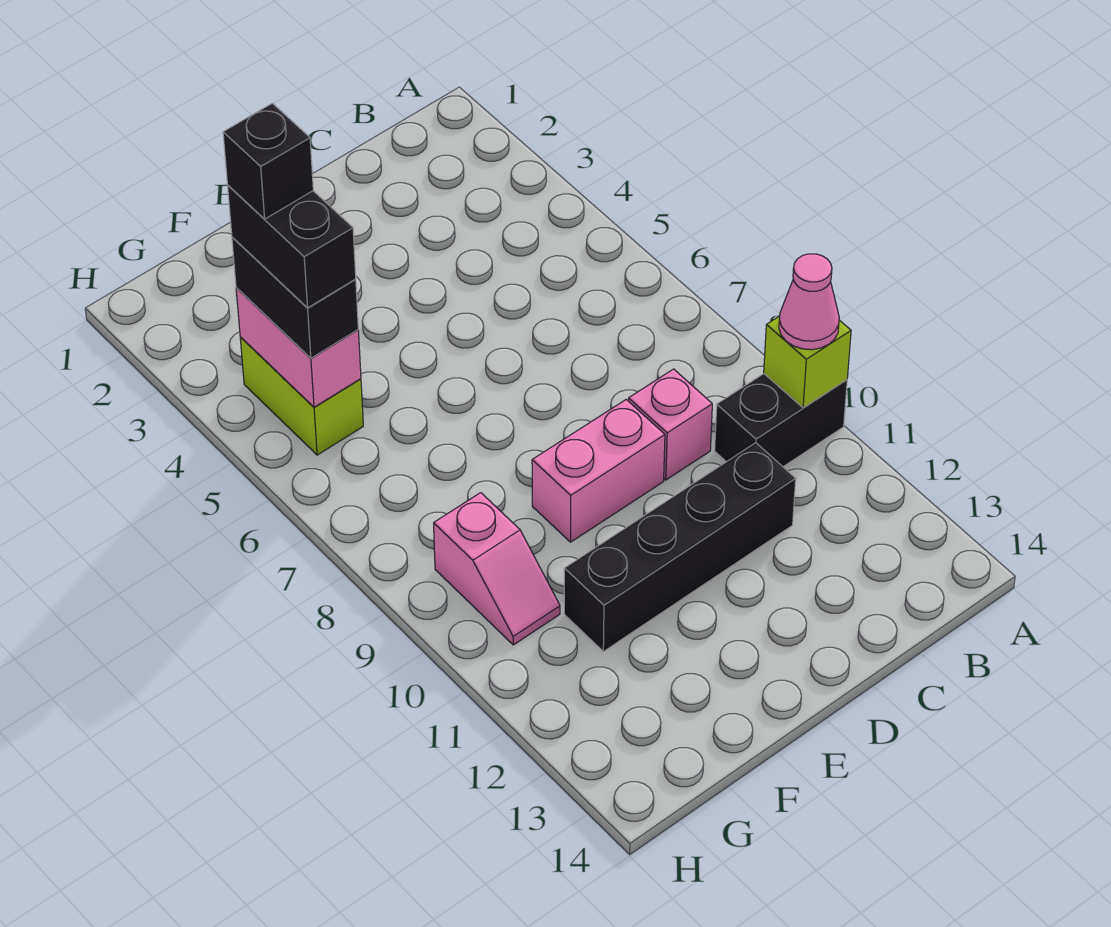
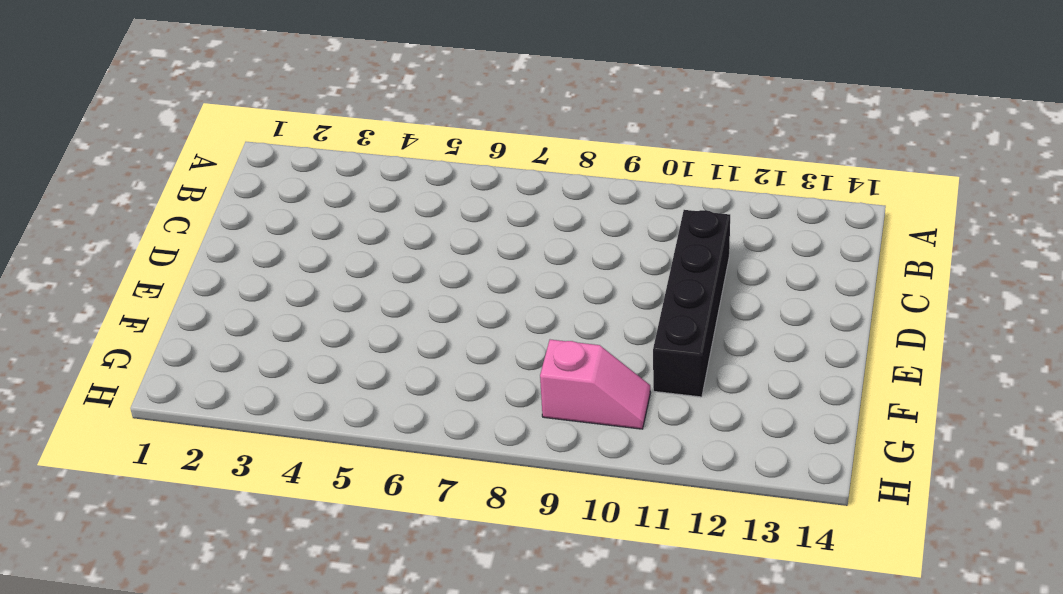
none -> black 1x2 brick [715,374,847,467]
none -> pink 1x1 brick [628,369,712,480]
none -> pink 1x2 brick [532,400,665,542]

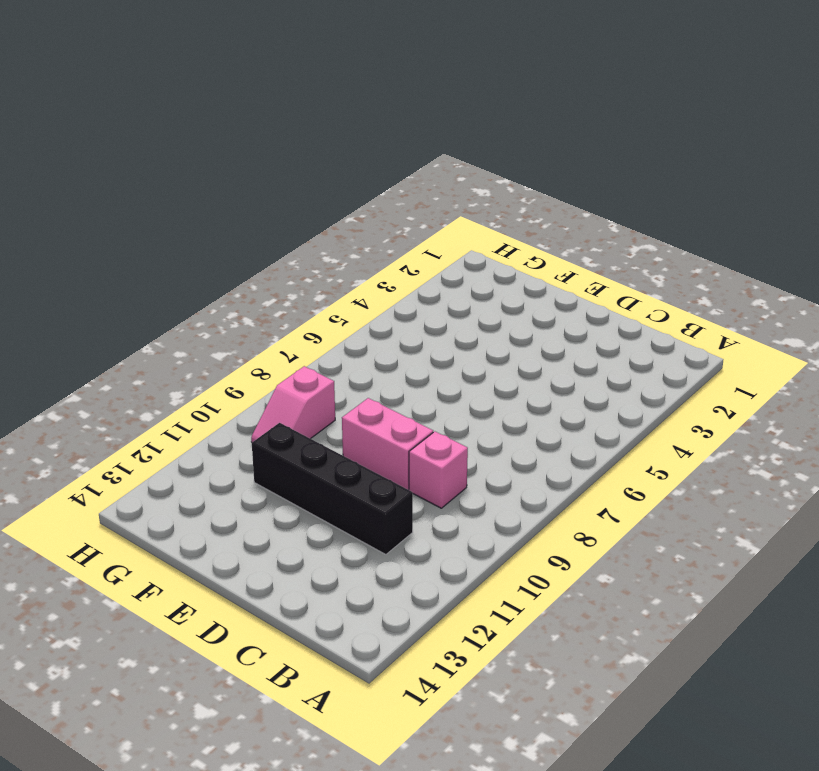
none -> black 1x2 brick [715,374,847,467]
none -> lime 1x2 brick [240,337,363,455]
none -> lime 1x1 brick [764,316,851,408]

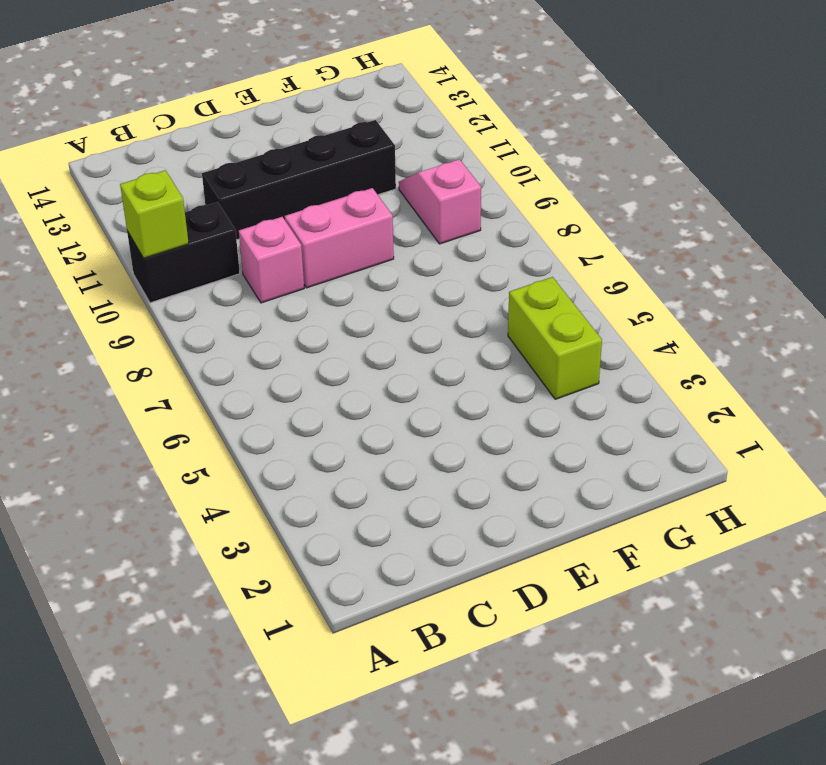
none -> pink 1x2 brick [236,288,361,407]
none -> pink 1x1 cone [779,254,839,350]
none -> black 1x2 brick [232,237,358,358]

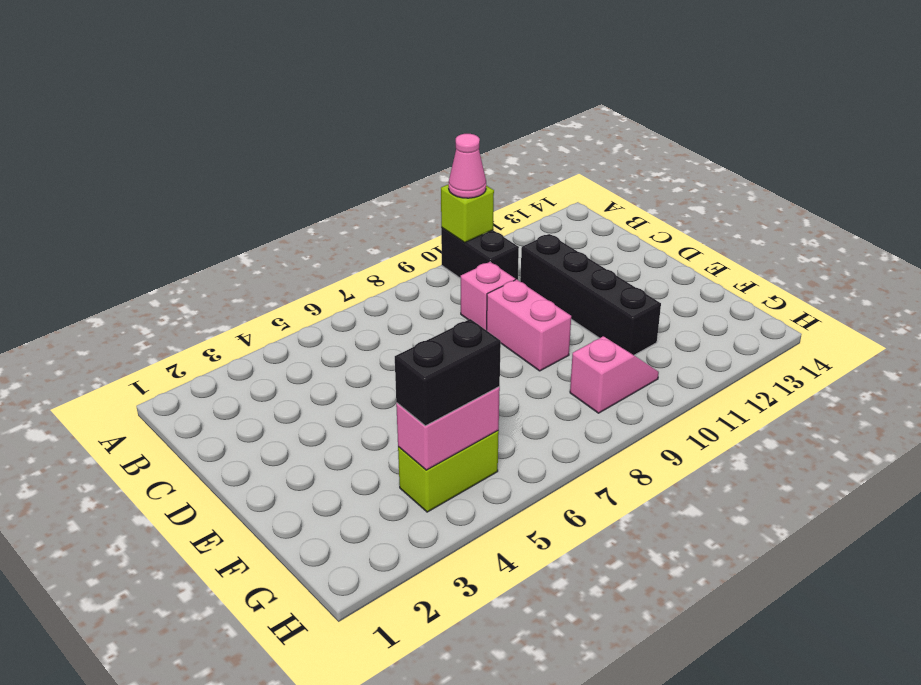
none -> black 1x2 brick [228,186,356,308]
none -> black 1x1 brick [223,103,313,219]

